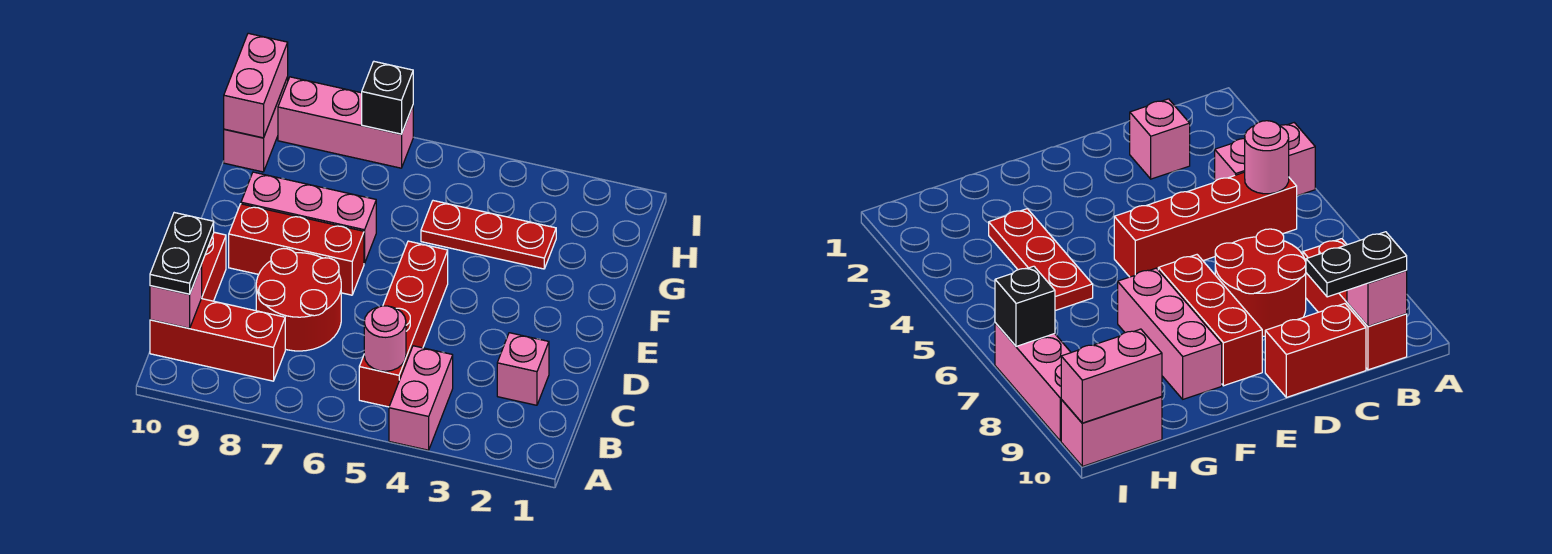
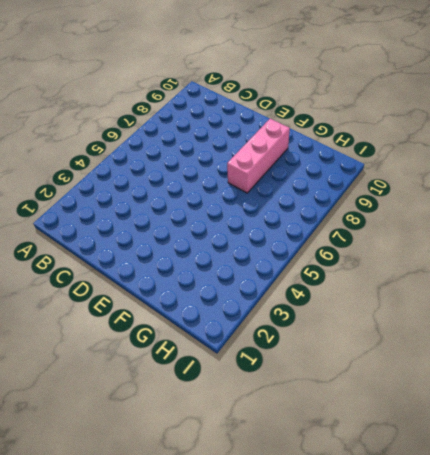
none -> pink 1x2 brick [389,346,453,450]
none -> red 1x4 brick [359,241,448,407]
none -> red 1x3 brick [150,299,285,381]

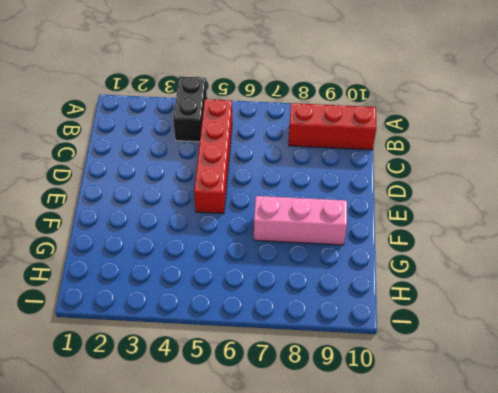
black 1x2 brick [173,77,207,142] -> pink 1x2 brick [389,346,453,450]
none -> pink 1x1 brick [497,333,549,405]
none -> red 2x2 round brick [256,248,341,351]
none -> red 1x2 brick [201,232,226,301]

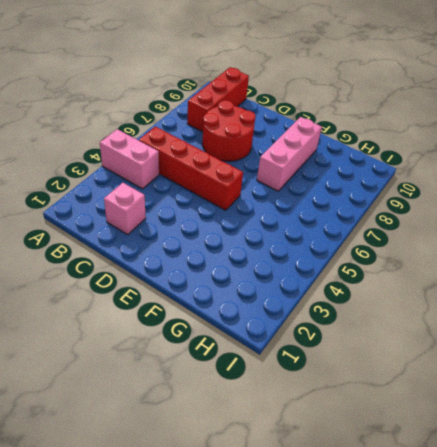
none -> red 1x2 brick [201,232,226,301]
none -> red 1x3 brick [229,204,364,295]
none -> red 1x3 plate [421,201,556,269]

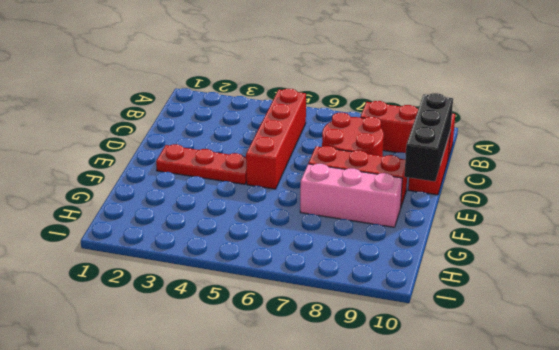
black 1x3 brick [404,93,453,181] -> none
red 1x3 plate [156,144,247,184] -> red 1x3 plate moved to [421,201,556,269]
none -> pink 1x2 brick [389,346,453,450]
none -> pink 1x1 brick [497,333,549,405]
none -> pink 1x2 brick [224,77,288,172]

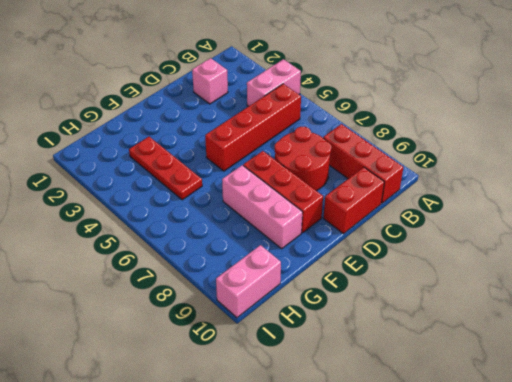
none -> pink 1x3 brick [278,77,413,168]
none -> pink 1x1 round brick [364,306,406,371]
none -> pink 1x1 brick [150,265,202,328]

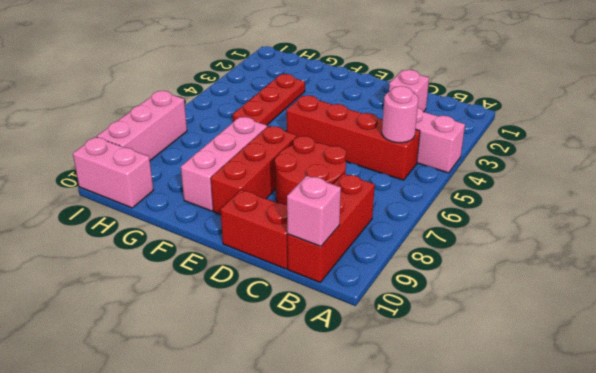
none -> pink 1x2 brick [224,33,288,138]
none -> black 1x1 brick [362,62,413,134]
none -> black 1x2 plate [150,213,214,294]

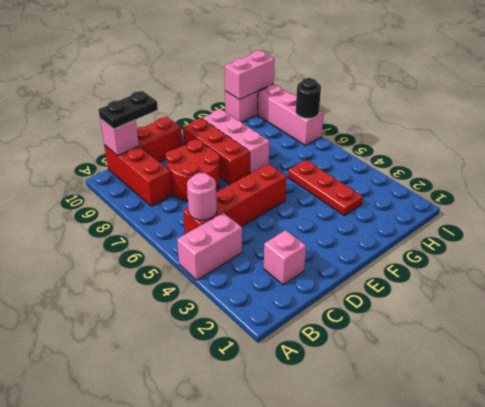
black 1x1 round brick [296,78,321,118] -> black 1x1 brick [362,62,413,134]

